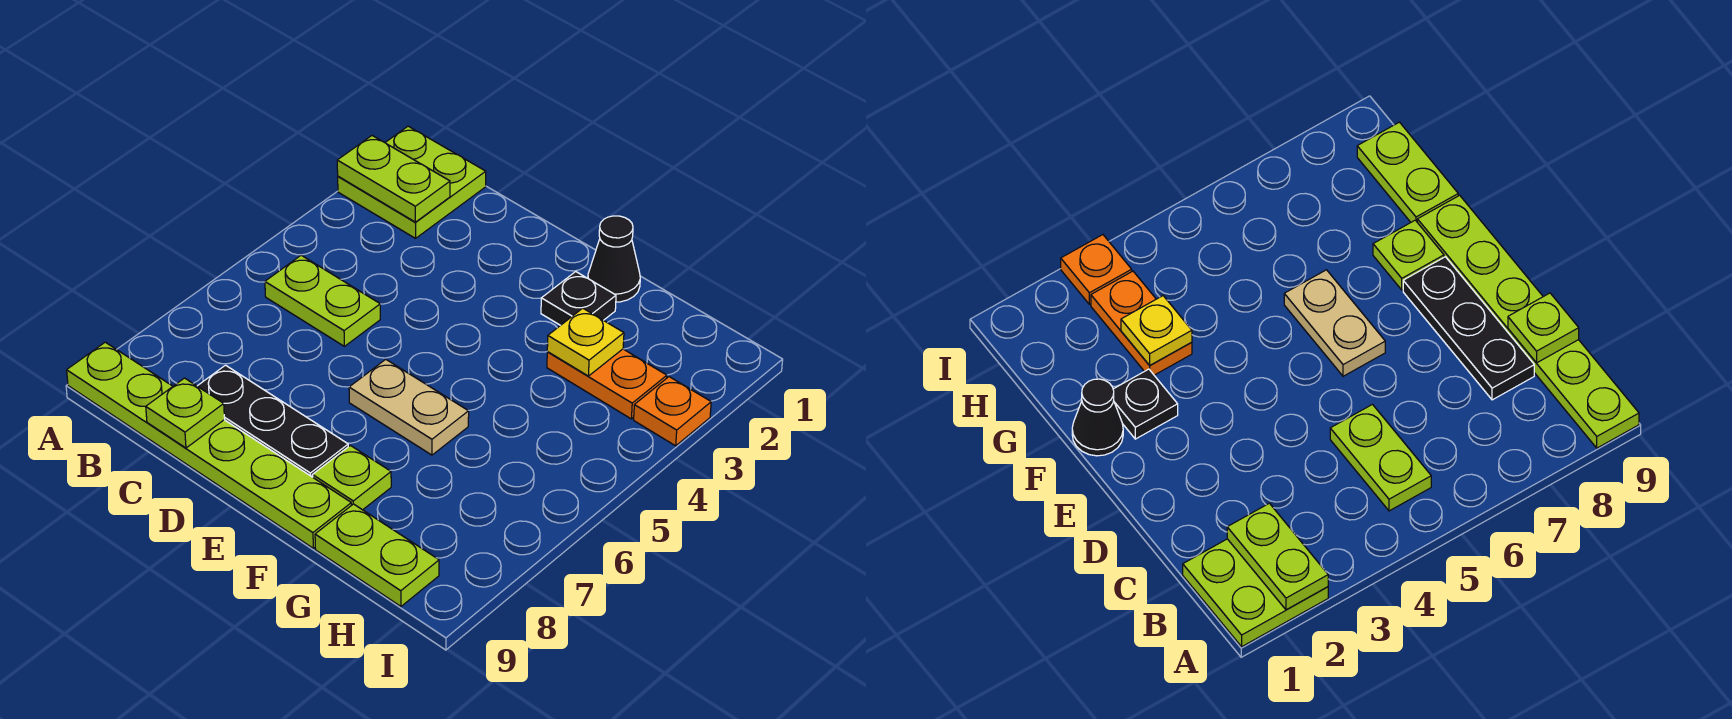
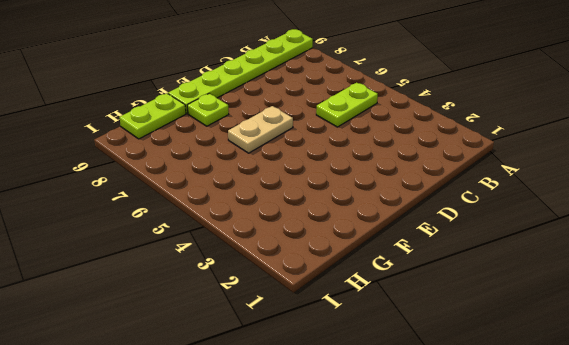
none -> lime 2x2 plate [338,126,486,238]
none -> black 1x3 plate [198,365,348,477]
none -> black 1x1 cone [588,216,640,302]

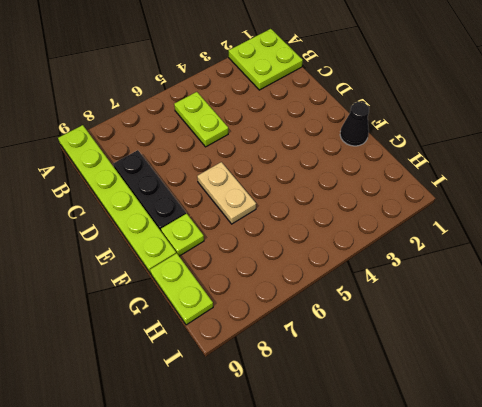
none -> black 1x1 plate [541,272,616,325]
none -> orange 1x2 plate [547,349,667,419]
none -> orange 1x1 plate [634,377,711,446]

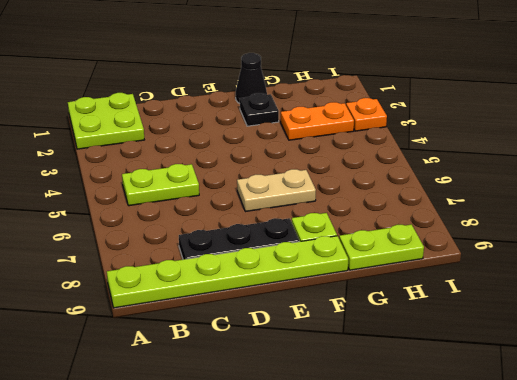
none -> lime 1x2 plate [337,136,450,222]
none -> lime 1x1 plate [146,378,225,448]
none -> yellow 1x1 plate [547,308,624,376]

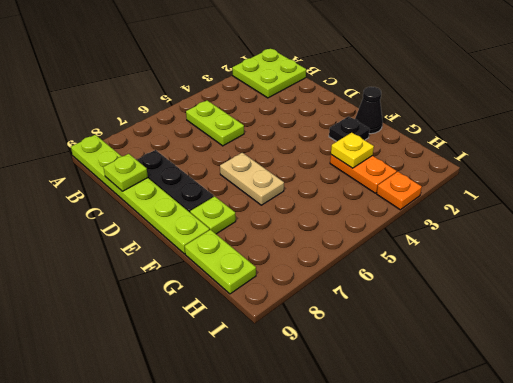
none -> lime 1x2 plate [337,136,450,222]

